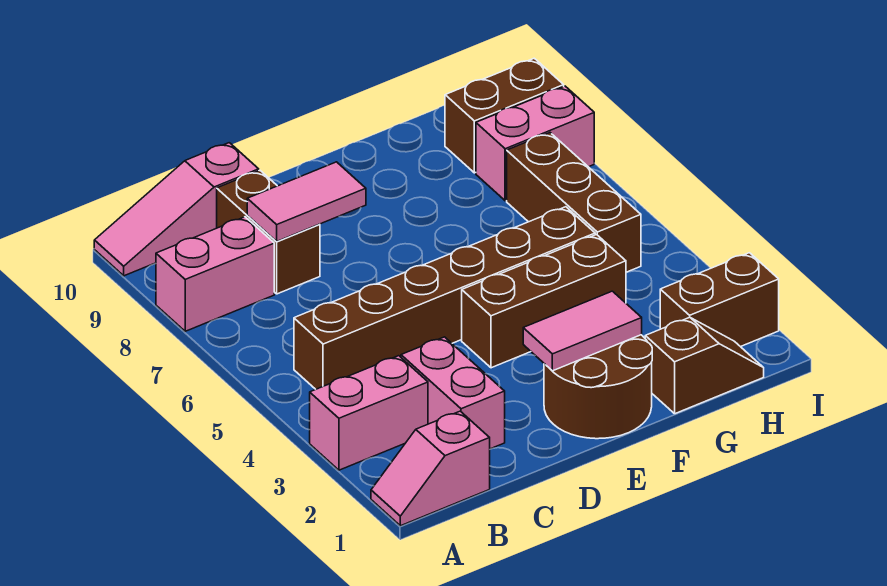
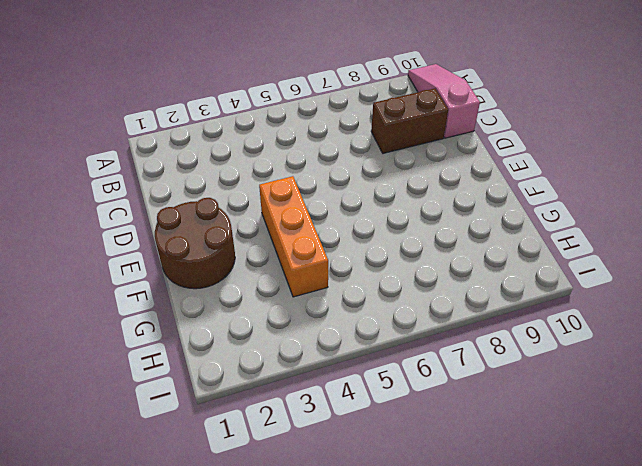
orange 1x3 brick [259,176,328,297] -> brown 1x3 brick [462,235,626,368]
none -> pink 1x2 slope [371,411,490,526]
none -> pink 1x2 brick [310,356,428,470]
none -> pink 1x2 brick [156,217,274,331]

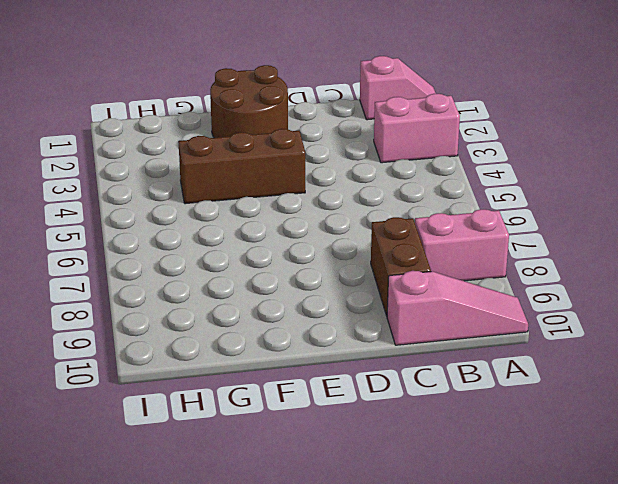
none -> brown 1x6 brick [294,207,595,389]
none -> pink 1x2 brick [401,337,505,449]
none -> brown 1x2 slope [645,317,764,414]

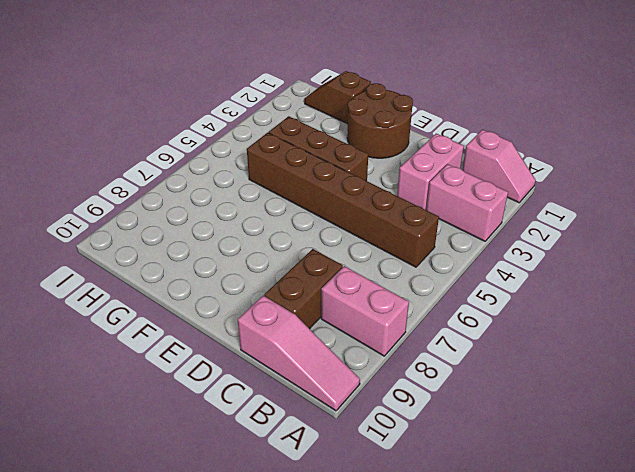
none -> brown 1x2 brick [660,253,779,347]
none -> brown 1x3 brick [507,133,641,272]
none -> pink 1x2 brick [476,86,594,201]

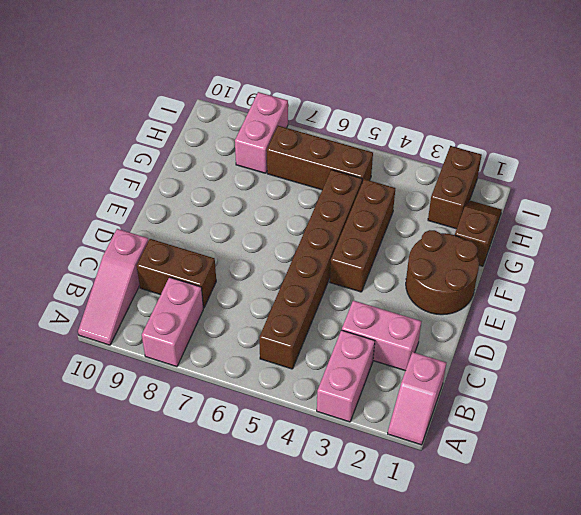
none -> brown 1x2 brick [445,58,564,173]
none -> pink 1x2 tile [247,162,366,242]
none -> pink 1x2 tile [523,291,642,371]

